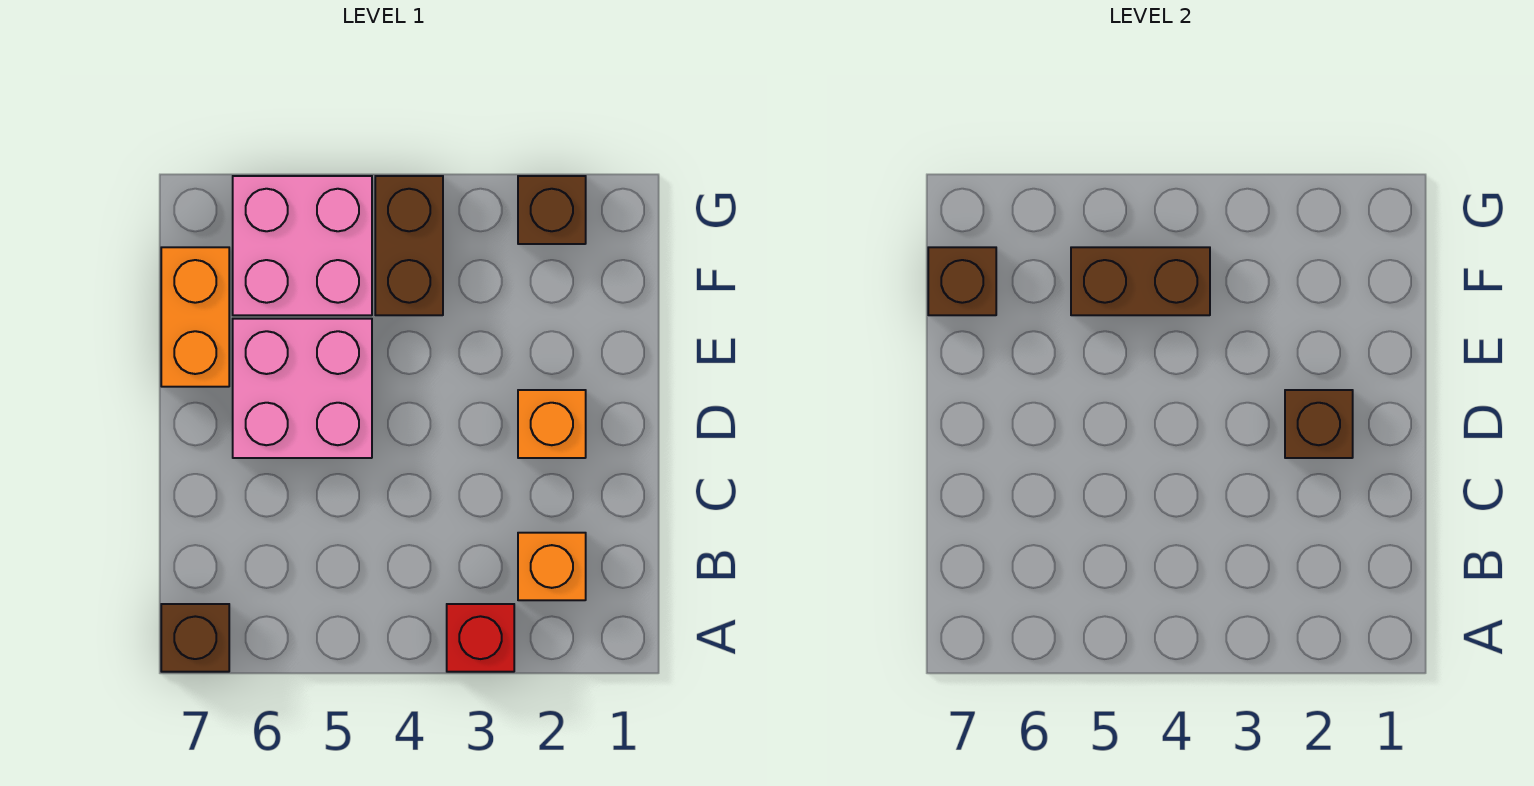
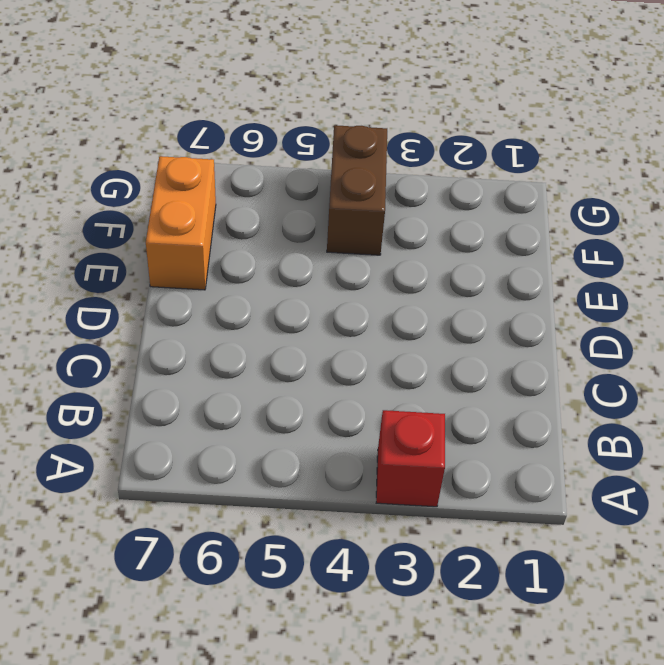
none -> brown 1x1 brick [161,604,229,672]
none -> orange 1x1 brick [518,533,586,600]
none -> orange 1x1 brick [518,390,586,458]

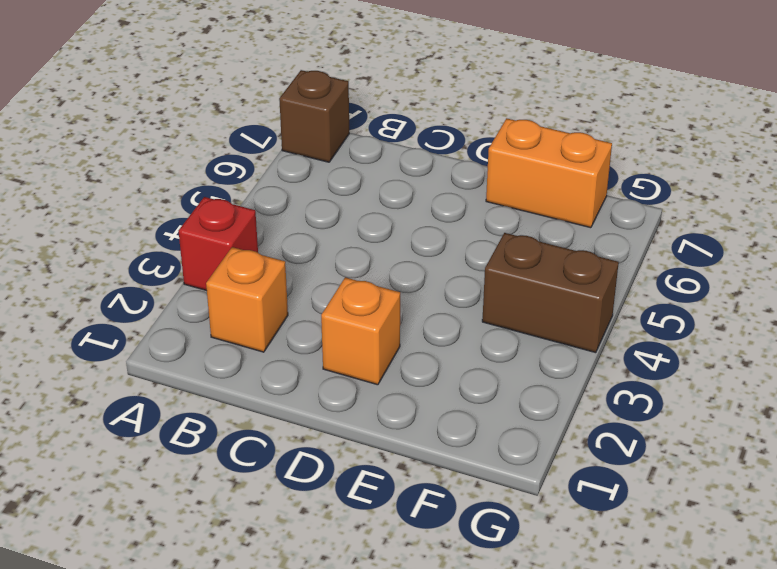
none -> pink 2x2 brick [233,319,372,458]
none -> pink 2x2 brick [233,176,372,315]
none -> brown 1x1 brick [518,176,586,244]

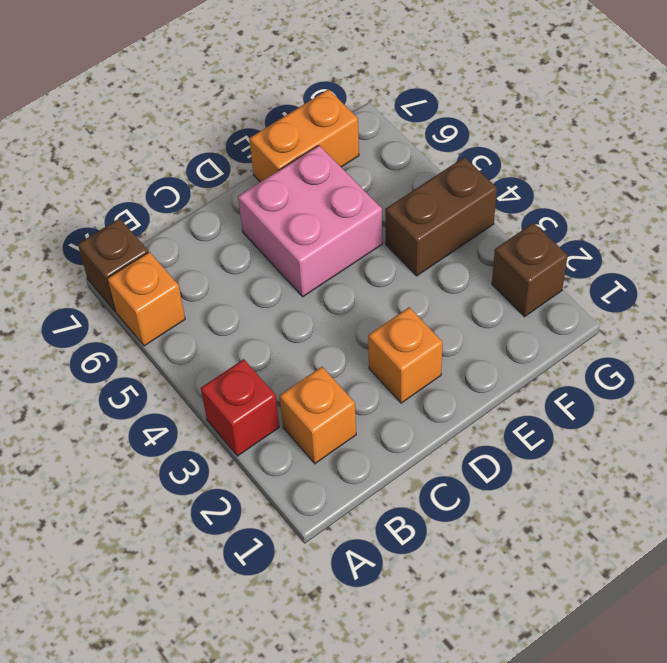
orange 1x1 brick [107,252,185,346] -> none
none -> pink 2x2 brick [233,176,372,315]
none -> brown 1x1 brick [1285,390,1353,458]
none -> brown 1x2 brick [1071,247,1210,315]

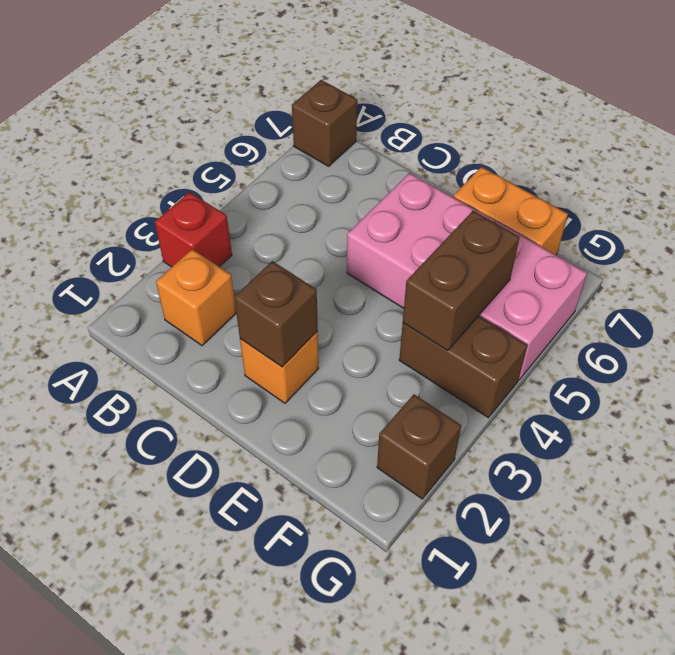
none -> brown 1x1 brick [928,247,996,315]

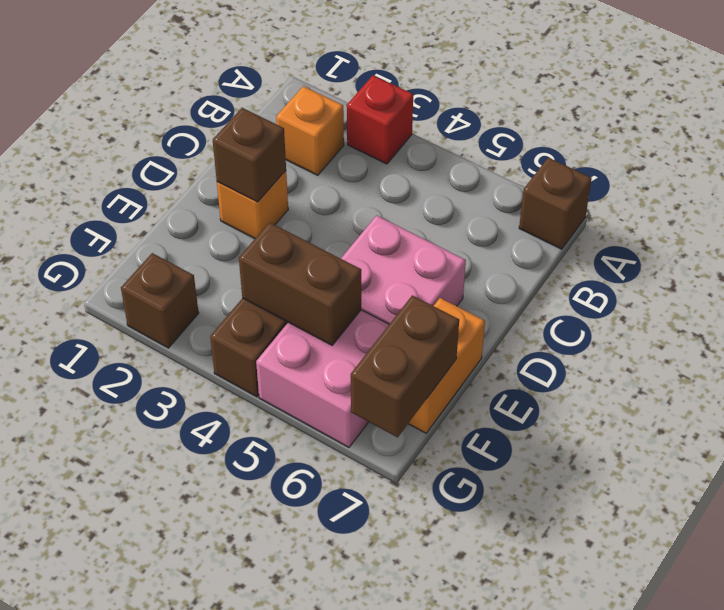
brown 1x2 brick [351,295,459,437] -> brown 1x1 brick [928,247,996,315]

